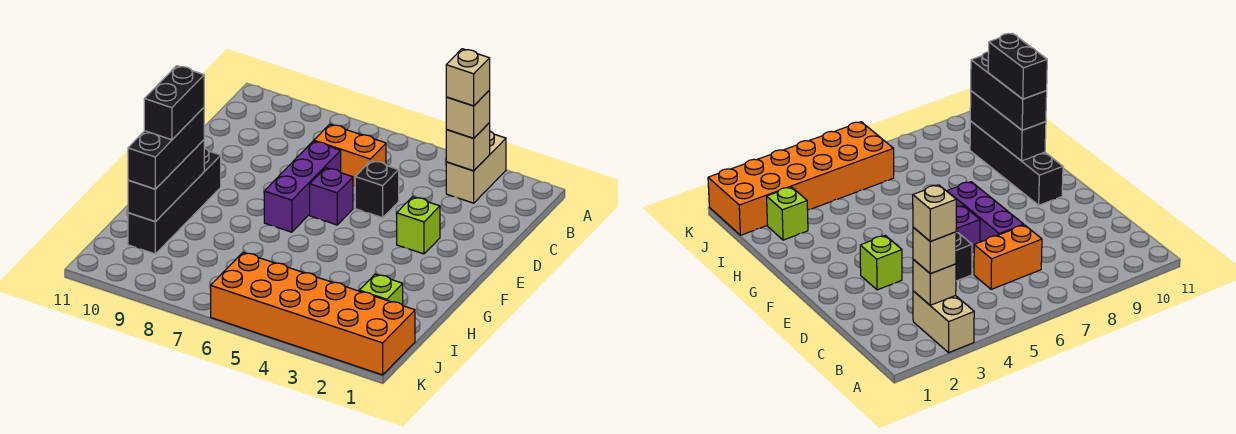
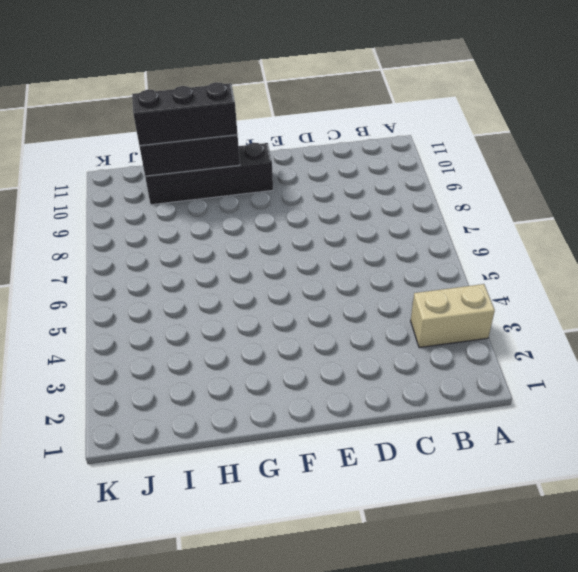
none -> orange 1x2 brick [314,124,386,186]
none -> black 1x1 brick [355,161,399,218]
none -> purple 1x3 brick [264,141,341,232]

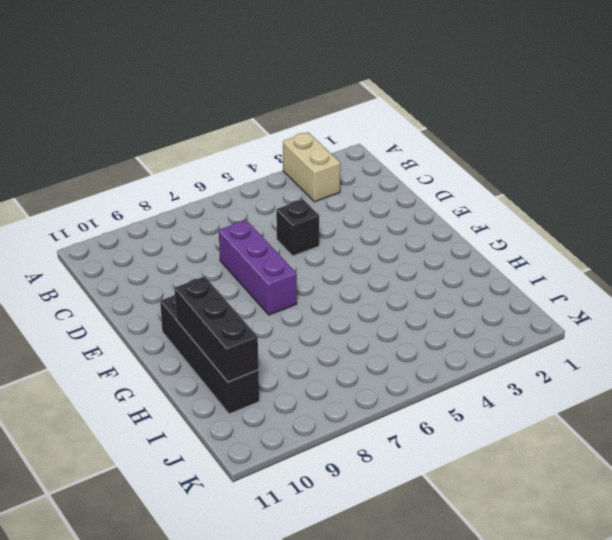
none -> orange 1x2 brick [314,124,386,186]
none -> lime 1x1 brick [397,197,440,254]
none -> purple 1x1 brick [310,168,353,225]

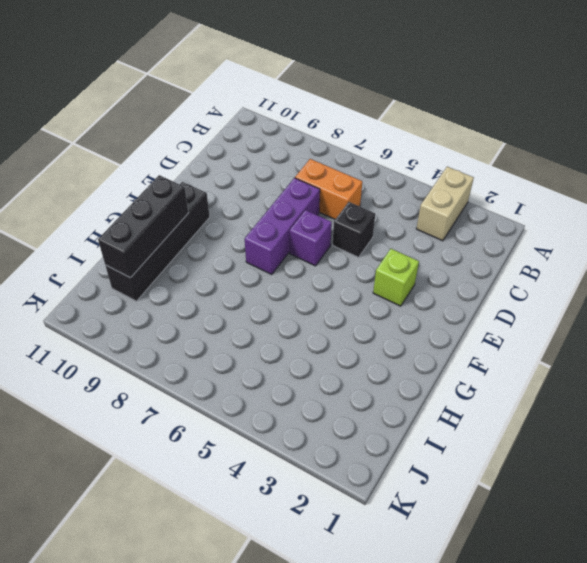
none -> lime 1x1 brick [359,274,403,305]
none -> orange 2x6 brick [211,253,415,375]
none -> tan 1x1 brick [446,123,490,171]

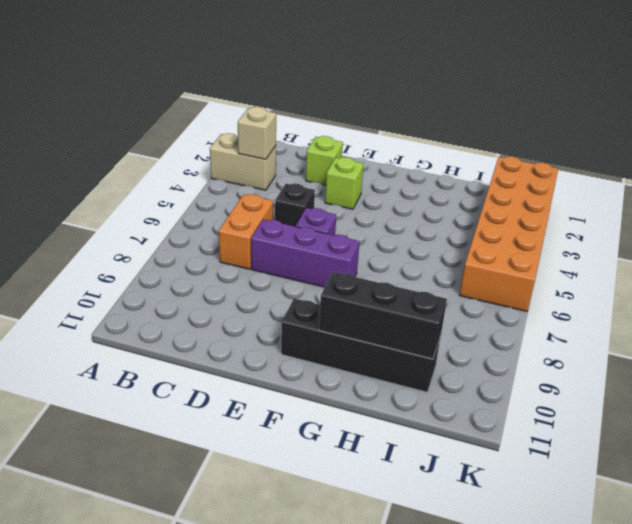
lime 1x1 brick [306,136,343,185] -> lime 1x1 brick moved to [359,274,403,305]
none -> tan 1x1 brick [446,91,490,138]
none -> black 1x3 brick [128,108,204,189]
none -> tan 1x1 brick [446,49,490,106]

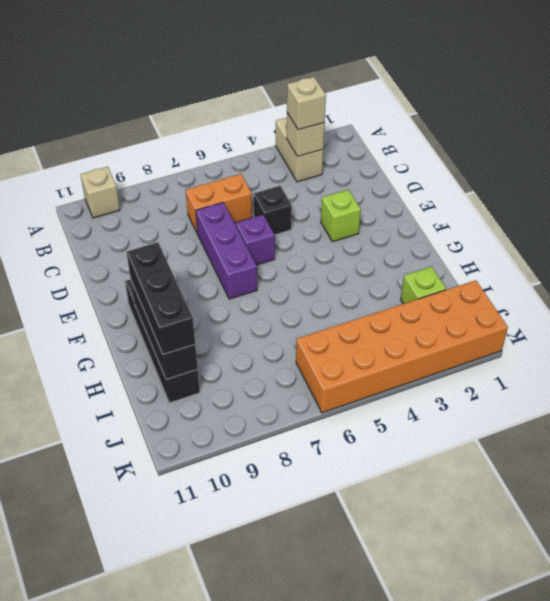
tan 1x1 brick [80,167,120,218] -> tan 1x1 brick moved to [446,49,490,106]
none -> black 1x2 brick [144,66,204,140]

